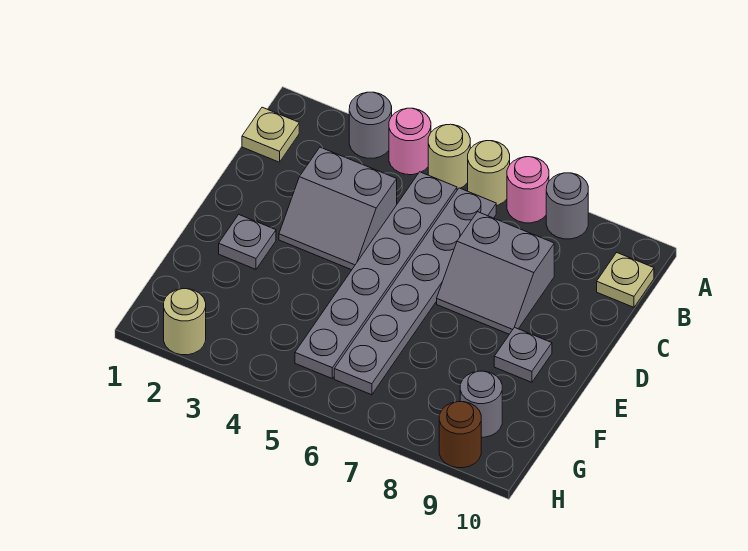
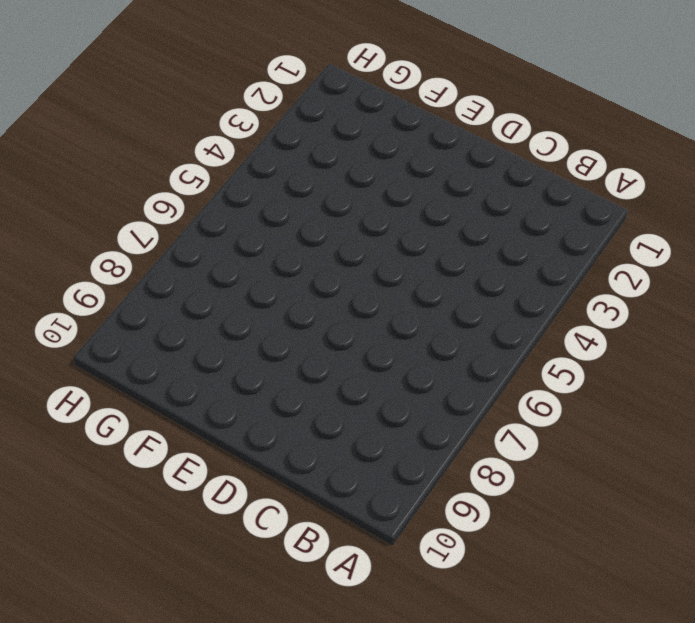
none -> grey 1x1 round brick [349,92,392,158]
none -> pink 1x1 round brick [389,108,431,175]
none -> tan 1x1 round brick [428,124,470,190]

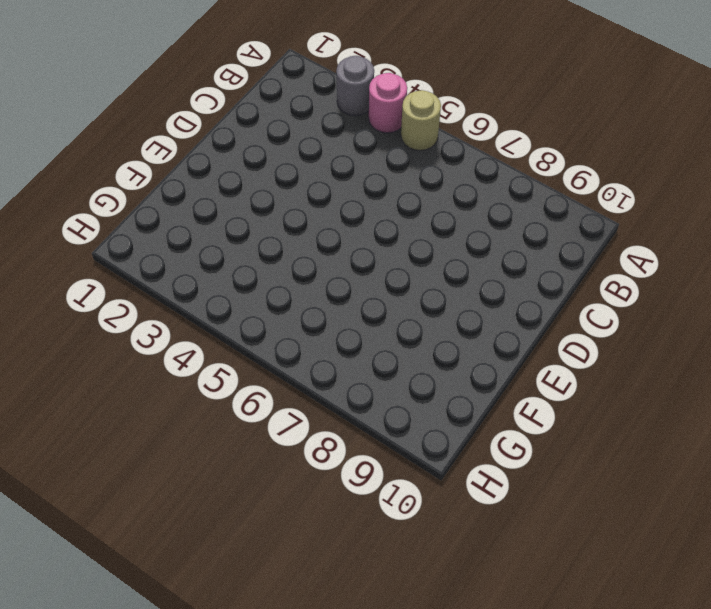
none -> tan 1x1 round brick [468,141,510,206]
none -> pink 1x1 round brick [507,157,549,223]
none -> grey 1x1 round brick [546,173,588,239]

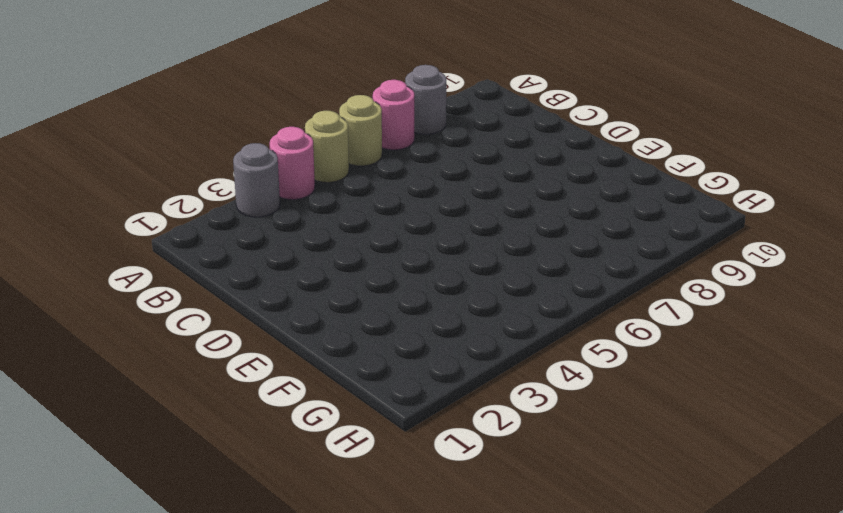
none -> tan 1x1 plate [242,107,299,162]
none -> grey 1x6 plate [295,172,457,378]
none -> grey 1x6 plate [334,188,496,395]

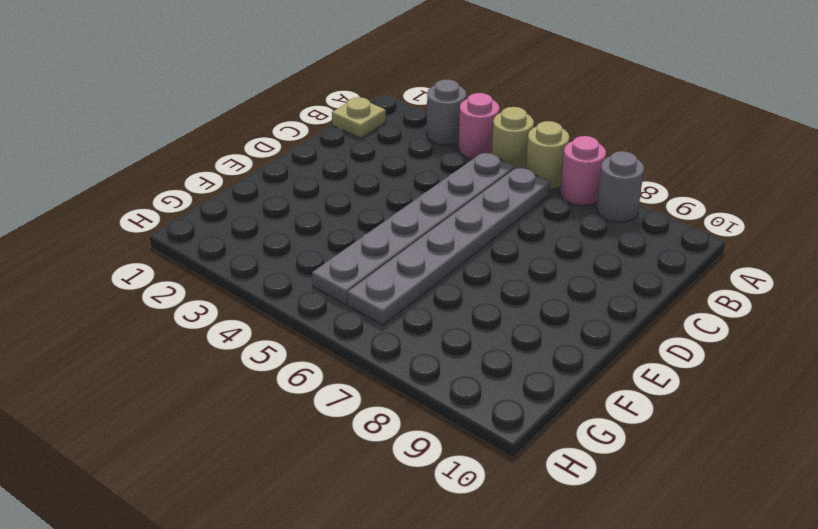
none -> tan 1x1 plate [597,253,654,307]
none -> grey 2x2 slope [279,147,397,270]
none -> grey 2x2 slope [437,212,554,334]

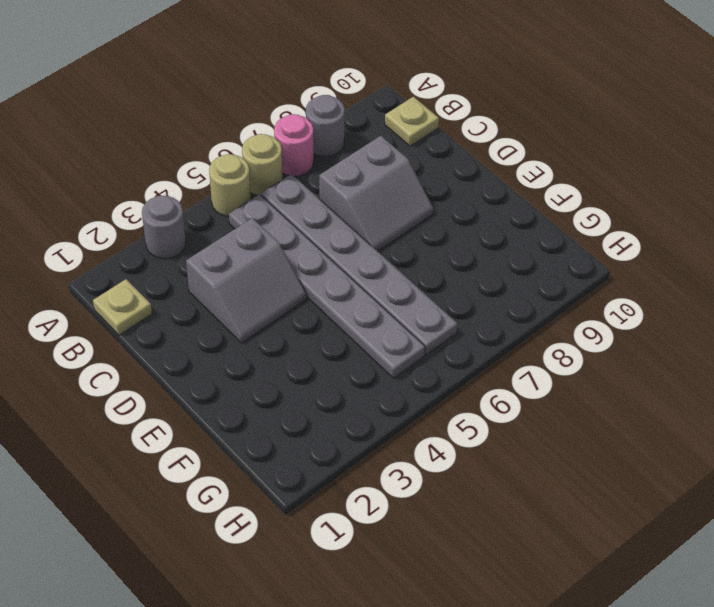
none -> pink 1x1 round brick [389,108,431,175]
none -> grey 1x1 plate [219,215,276,269]
none -> grey 1x1 plate [494,327,552,382]

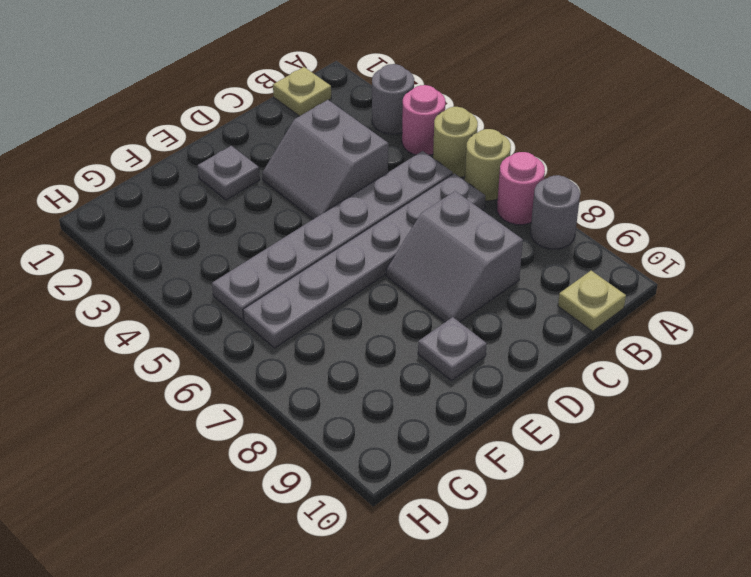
none -> grey 1x1 round brick [460,371,502,437]
none -> tan 1x1 round brick [164,289,206,355]
none -> brown 1x1 round brick [439,402,481,468]

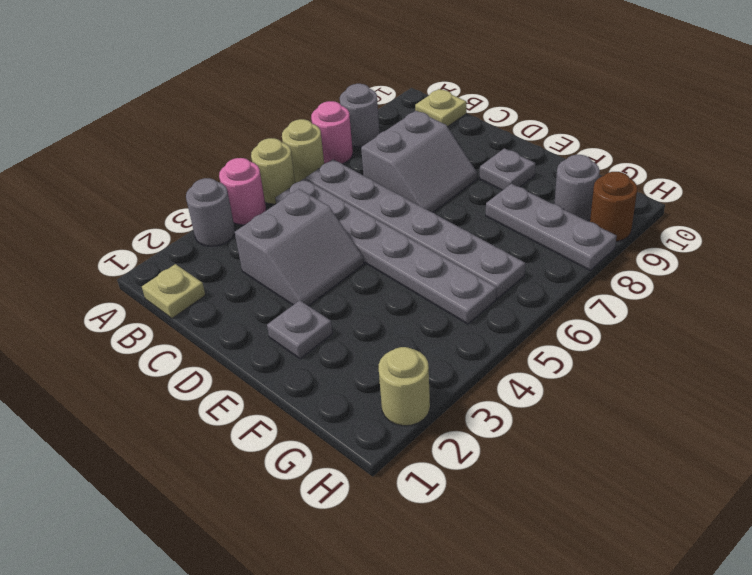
grey 1x3 plate [486,184,617,270] -> none

